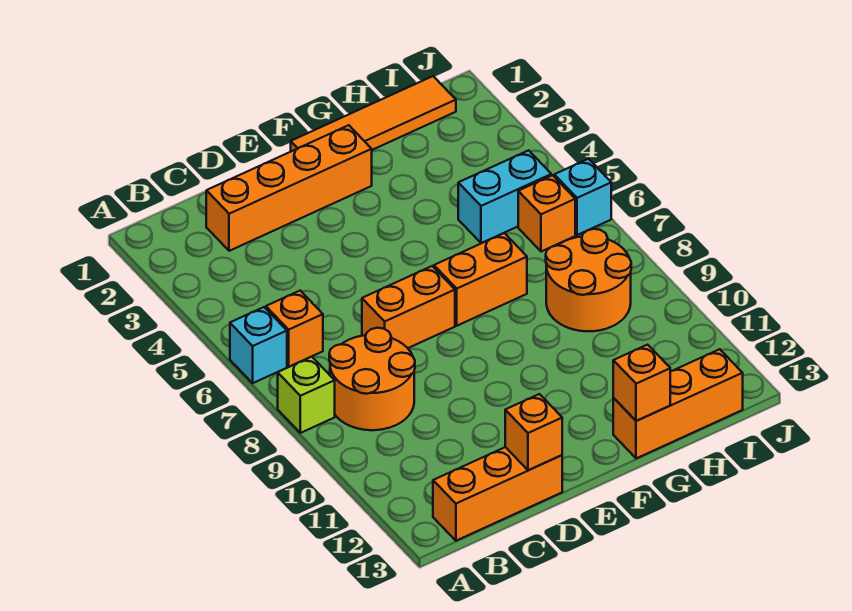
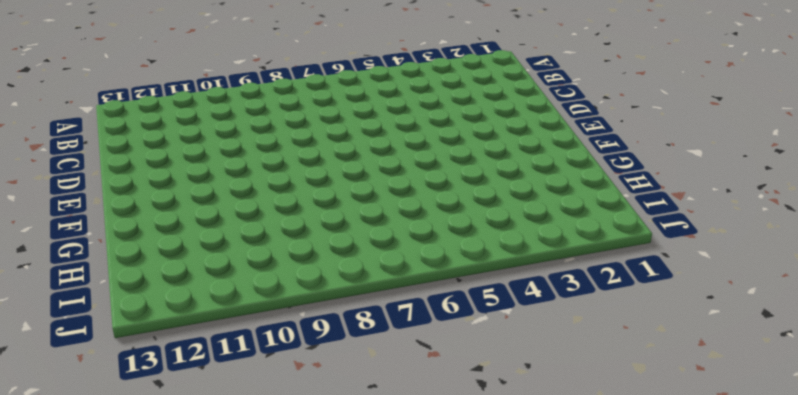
none -> cyan 1x1 brick [230,307,287,383]
none -> lime 1x1 brick [278,357,335,433]
none -> orange 1x1 brick [266,291,323,367]

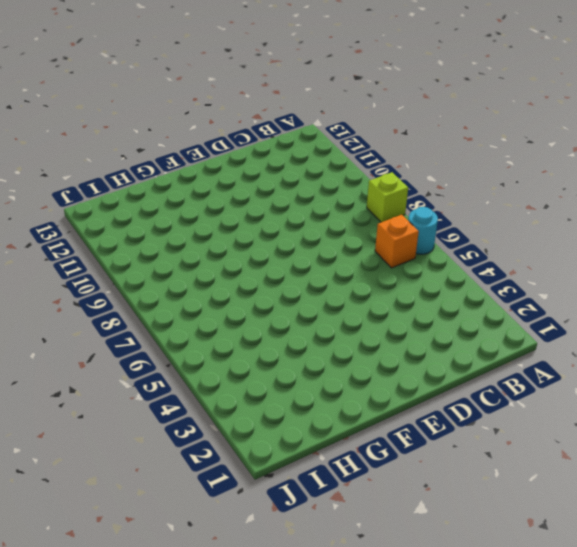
cyan 1x1 round brick [408,207,438,254] -> cyan 1x1 brick [230,307,287,383]
none -> orange 2x2 round brick [329,328,415,430]
none -> orange 1x3 brick [433,447,562,541]
none -> orange 1x4 brick [206,125,372,251]

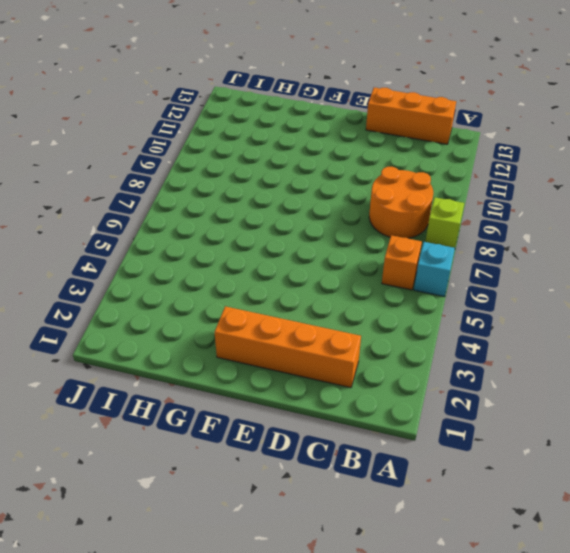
none -> orange 1x2 brick [362,266,455,348]
none -> orange 1x4 tile [291,76,456,151]
none -> orange 1x2 brick [434,233,527,326]

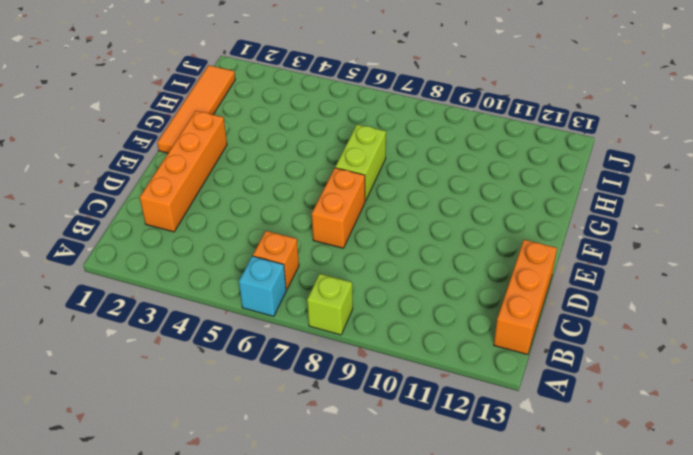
lime 1x2 brick [335,125,386,201] -> orange 1x2 brick [434,233,527,326]
none -> orange 2x2 round brick [329,328,415,430]
none -> orange 1x3 brick [613,349,743,458]
none -> cyan 1x2 brick [458,150,551,243]

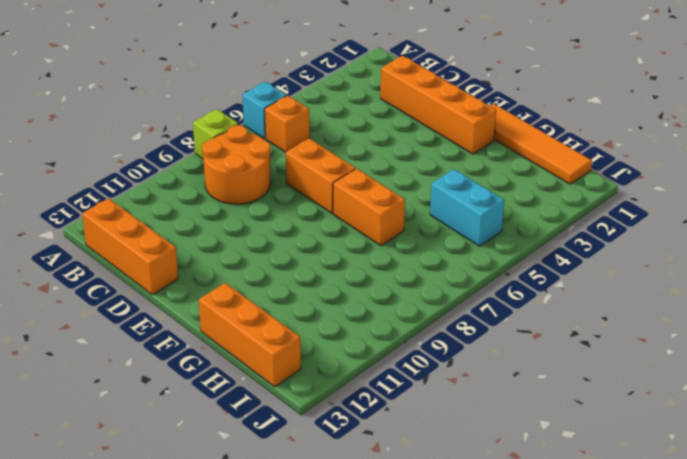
none -> orange 2x2 round brick [546,229,631,331]
none -> orange 1x1 brick [518,175,575,251]
none -> cyan 1x1 brick [554,159,611,235]

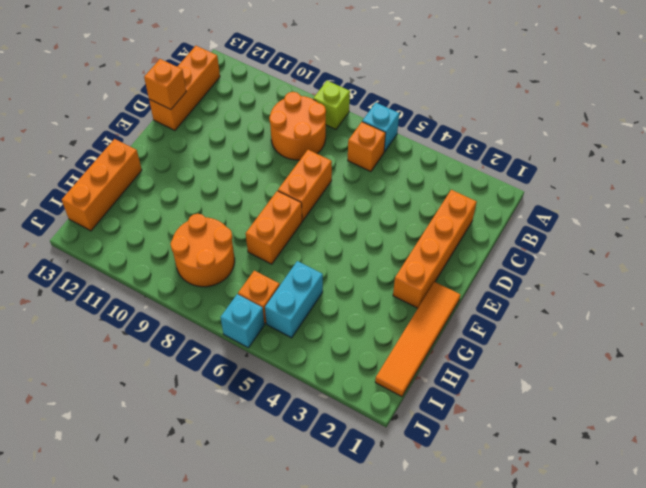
none -> orange 1x1 brick [613,345,670,421]

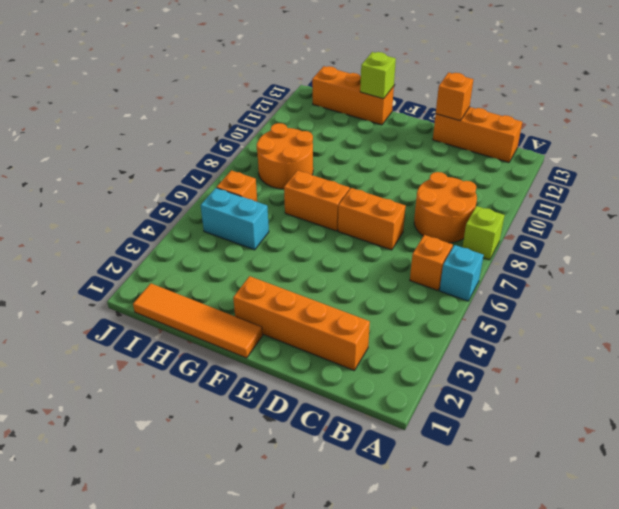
lime 1x1 brick [360,52,396,99] -> orange 1x1 brick [613,345,670,421]
none -> cyan 1x1 brick [554,159,611,235]

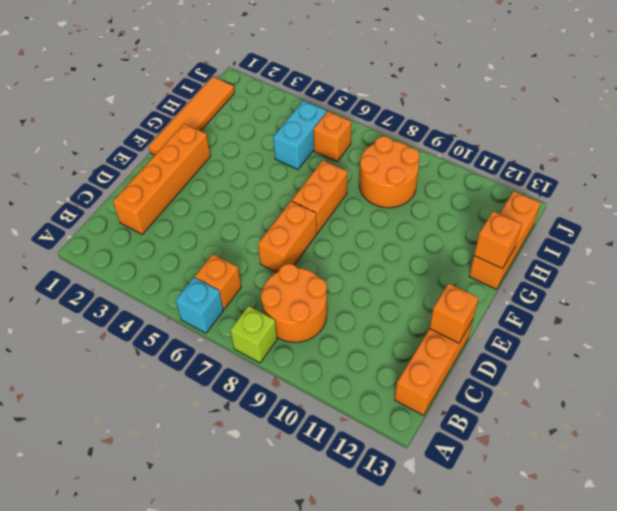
none -> cyan 1x1 brick [554,159,611,235]

